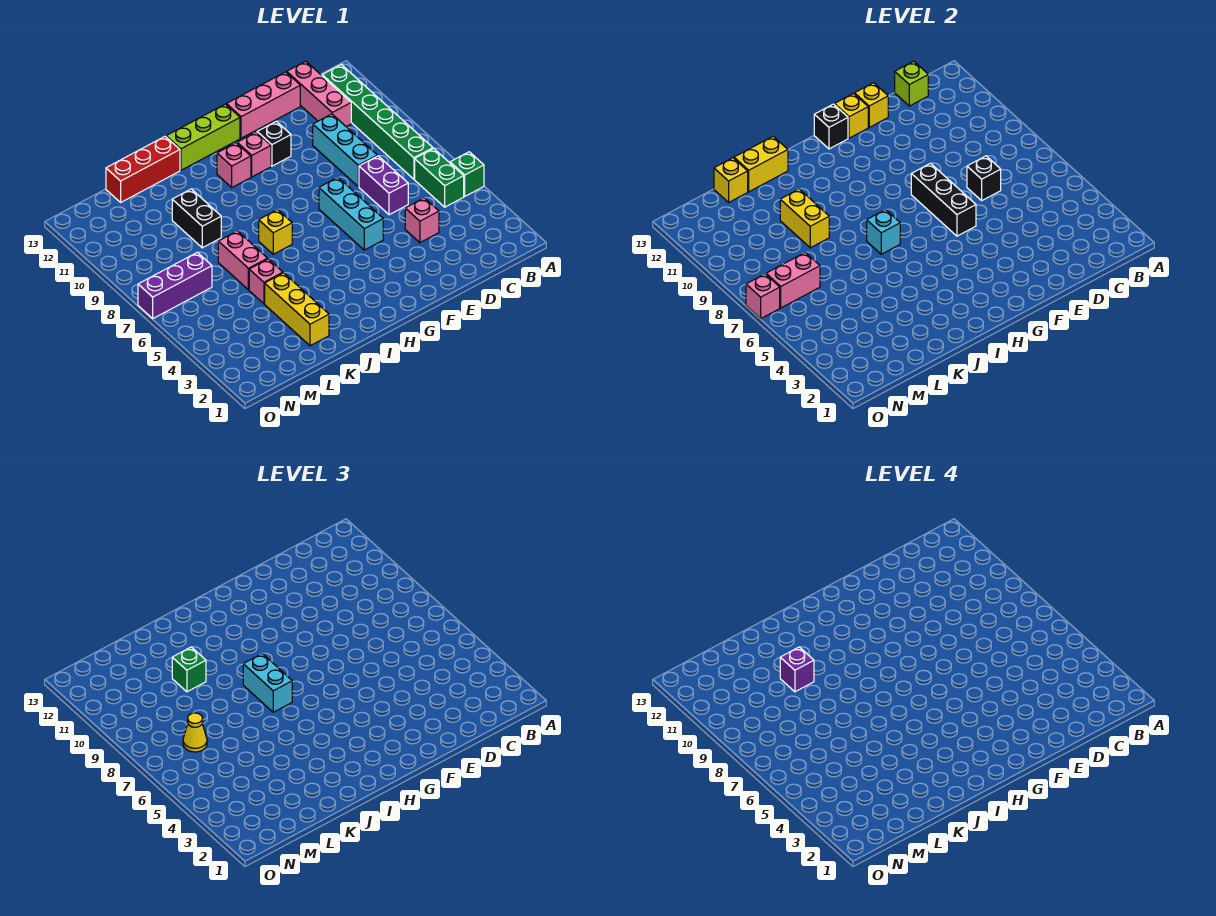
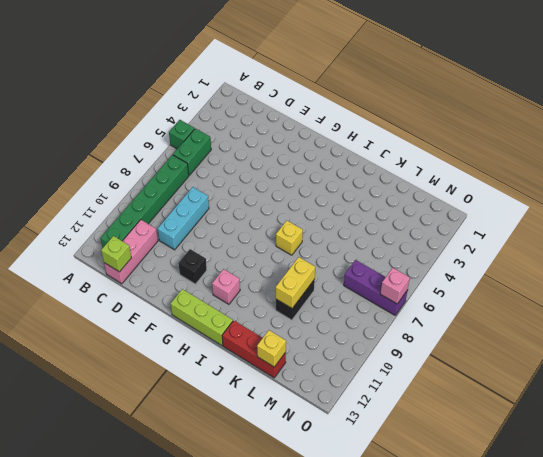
none -> pink 1x1 brick [405,198,439,243]
none -> purple 1x2 brick [359,156,408,215]
none -> pink 1x3 brick [226,72,300,138]
none -> cyan 1x3 brick [319,178,383,250]

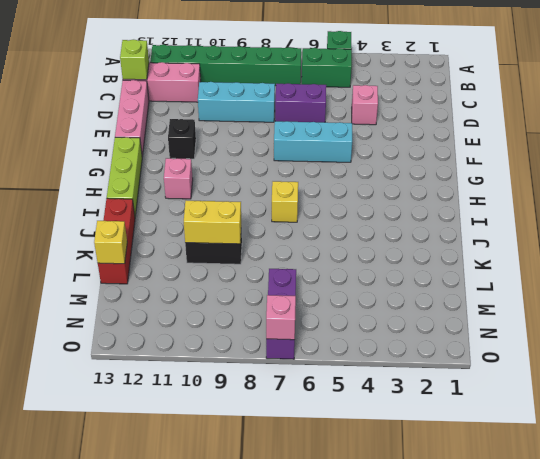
none -> pink 1x1 brick [237,132,271,177]
none -> yellow 1x3 brick [265,273,329,346]
none -> pink 1x1 brick [249,259,283,304]
none -> pink 1x2 brick [218,231,268,290]

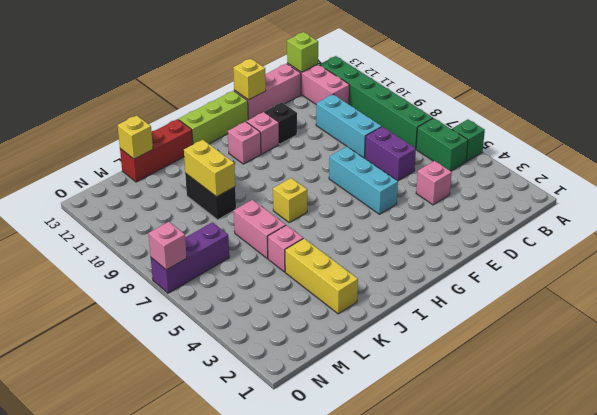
none -> black 1x1 brick [967,156,1001,200]
none -> yellow 1x1 brick [855,83,888,127]
none -> black 1x3 brick [911,163,976,236]
none -> black 1x1 brick [814,104,848,149]

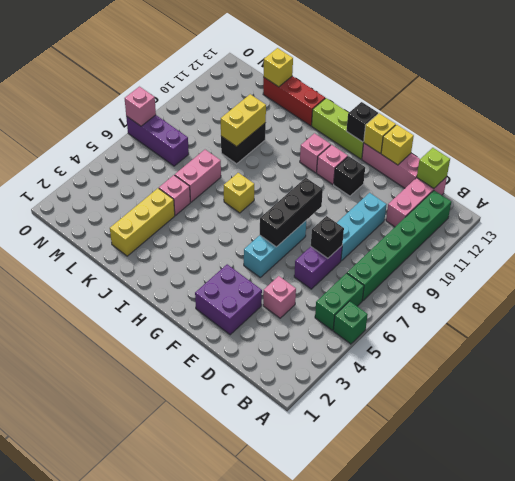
purple 2x2 brick [195,264,262,335] -> none
none -> cyan 1x1 brick [867,210,900,254]
none -> yellow 1x2 brick [734,136,788,192]
none -> pink 1x2 brick [766,252,820,308]
none -> cyan 1x2 brick [243,654,292,712]

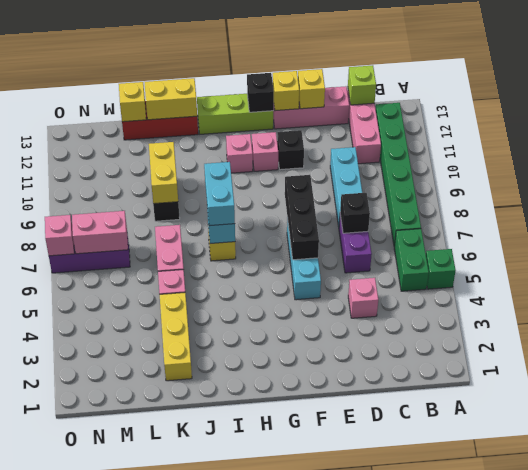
none -> green 1x1 brick [172,647,206,692]
none -> yellow 1x1 cone [183,713,207,752]
none -> purple 1x1 brick [780,647,814,692]

